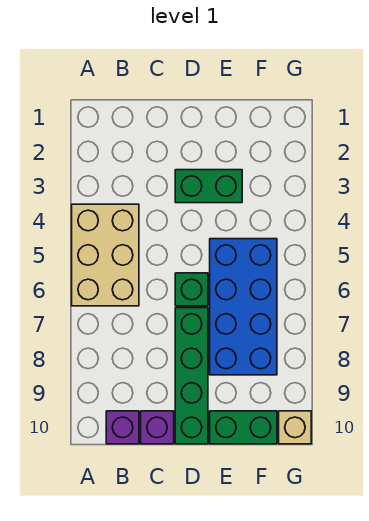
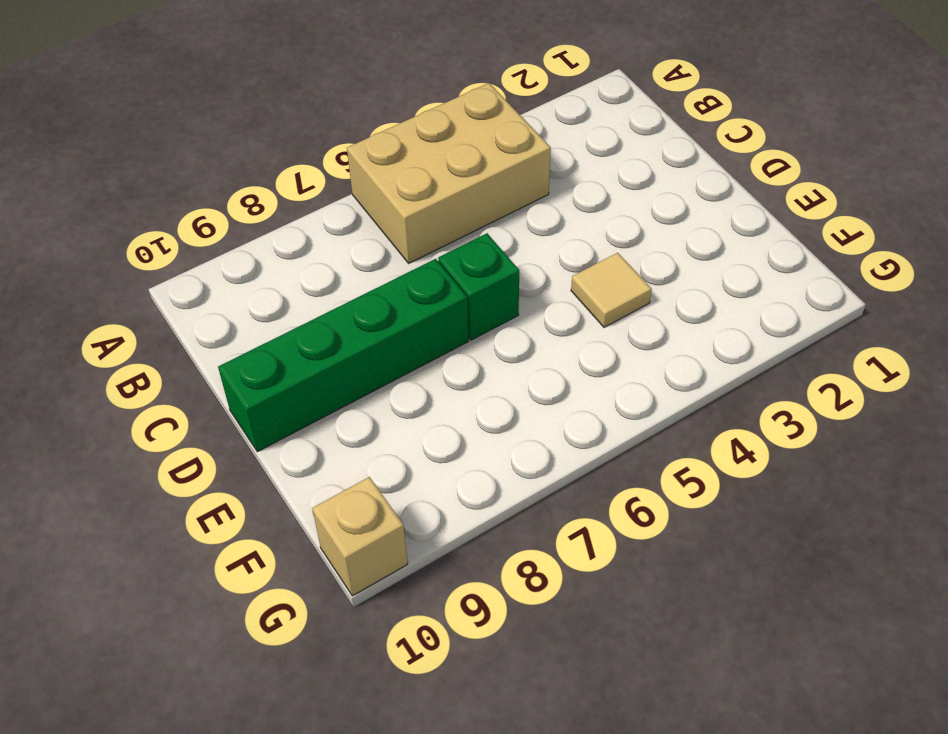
tan 1x1 tile [571,253,652,327] -> none
none -> purple 1x1 brick [106,411,139,444]
none -> purple 1x1 brick [141,411,174,444]

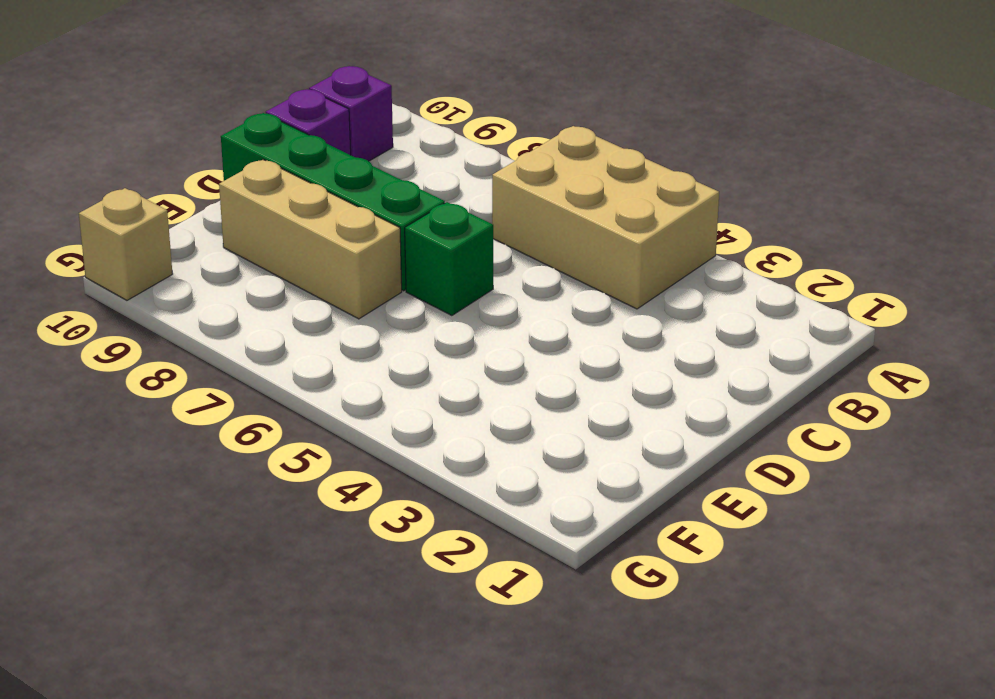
tan 1x3 brick [219,159,402,319] -> blue 2x4 brick [210,239,277,375]
none -> green 1x2 brick [175,170,242,203]
none -> green 1x2 brick [210,411,277,444]

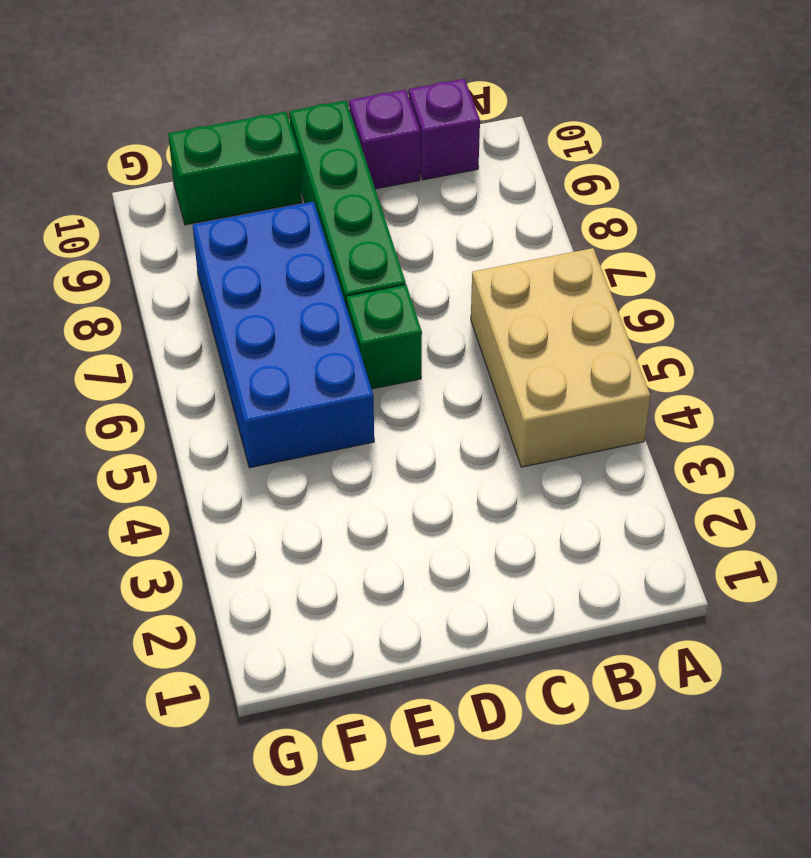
none -> green 1x2 brick [175,170,242,203]
none -> tan 1x1 brick [279,411,311,444]

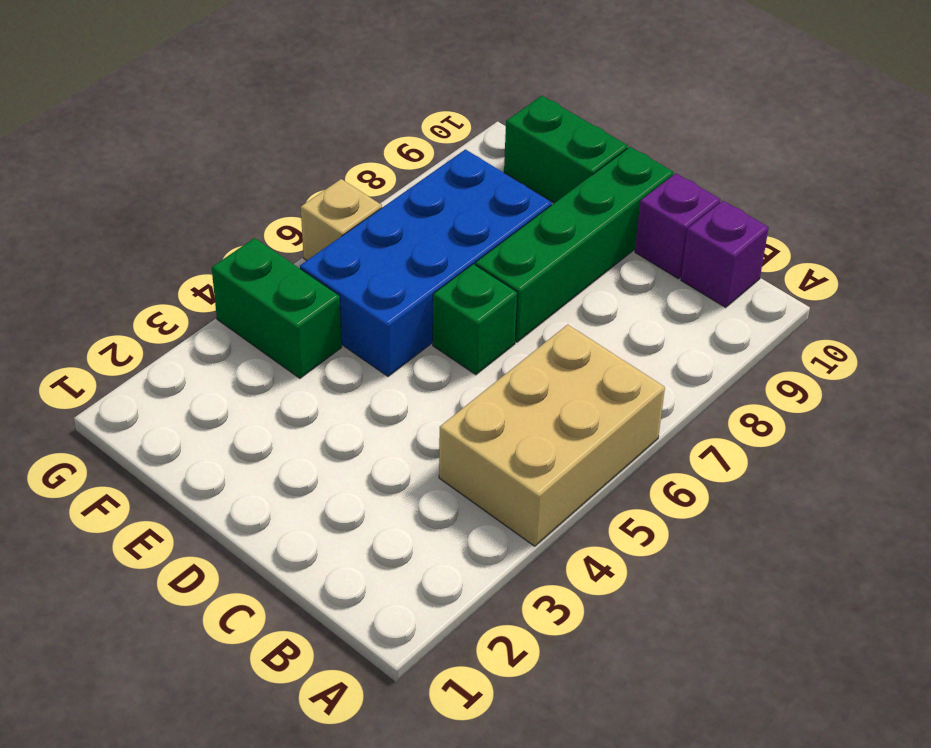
green 1x2 brick [212,238,342,378] -> green 1x2 brick moved to [175,170,242,203]
tan 1x1 brick [301,179,382,261] -> tan 1x1 brick moved to [279,411,311,444]

